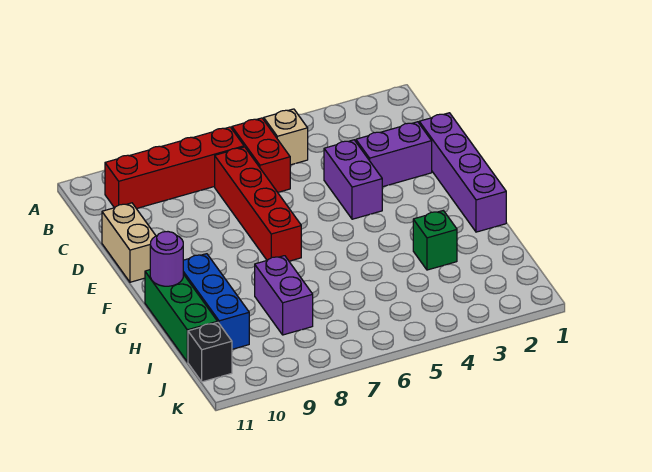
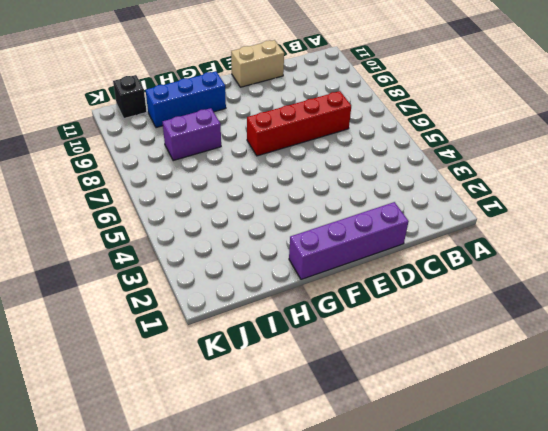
none -> tan 1x1 brick [264,109,308,165]
none -> red 1x2 brick [232,118,290,192]
none -> red 1x4 brick [105,127,244,209]

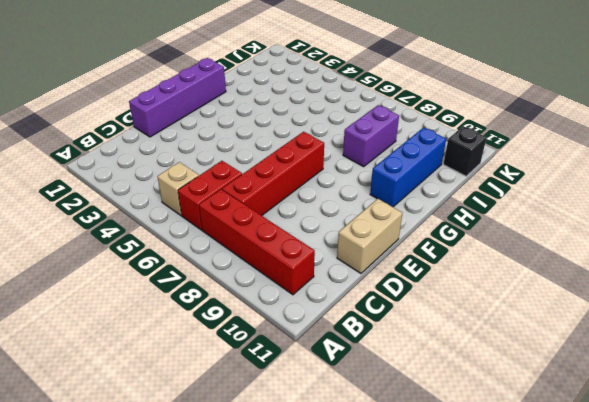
none -> purple 1x2 brick [356,122,432,187]
none -> purple 1x2 brick [324,140,382,219]
none -> green 1x3 brick [145,270,218,362]

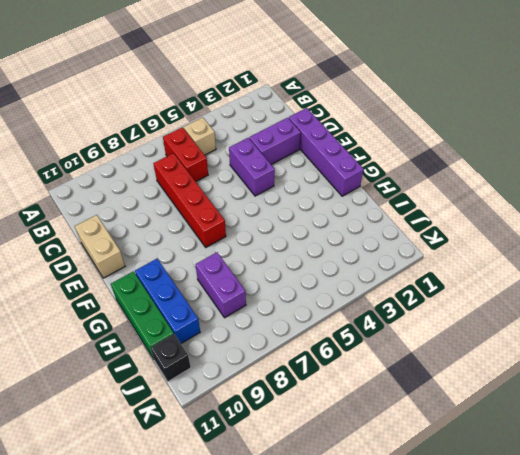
none -> red 1x4 brick [105,127,244,209]
none -> green 1x1 brick [413,211,457,270]
none -> purple 1x1 round brick [150,232,183,286]

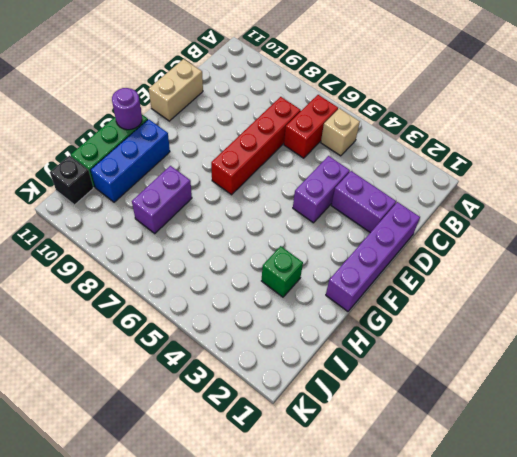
none -> red 1x4 brick [105,127,244,209]

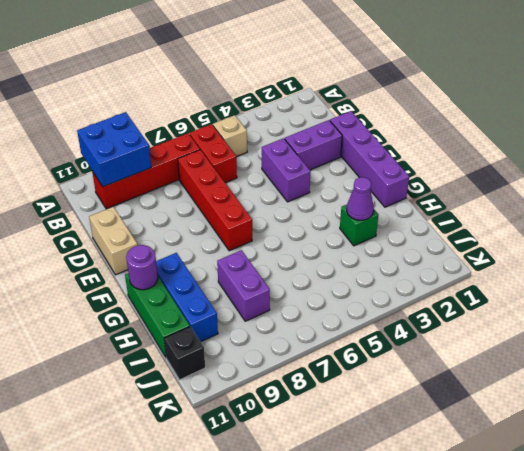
blue 2x2 brick [77,112,151,187] -> none
purple 1x1 cone [347,177,374,220] -> none

